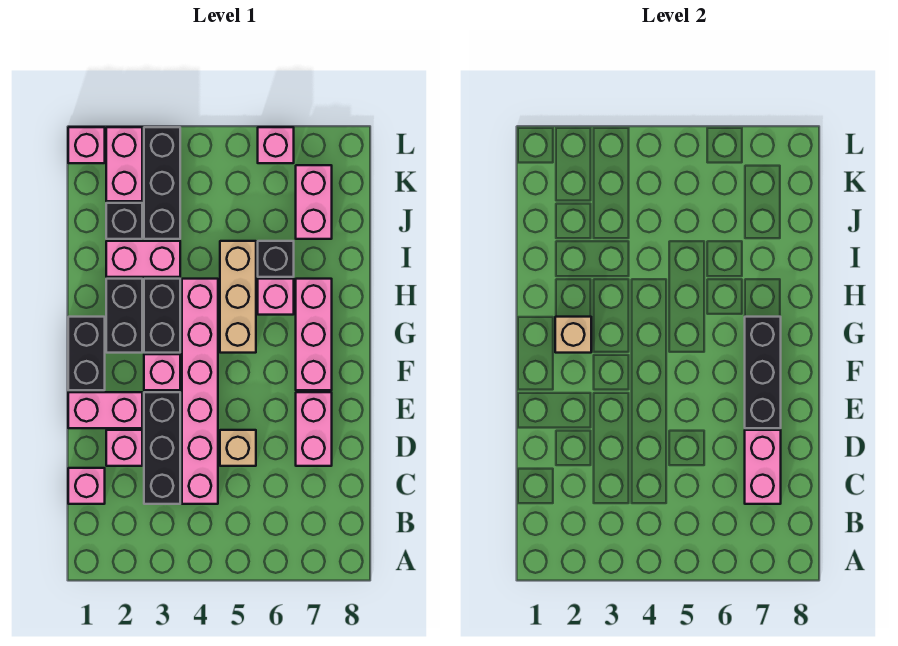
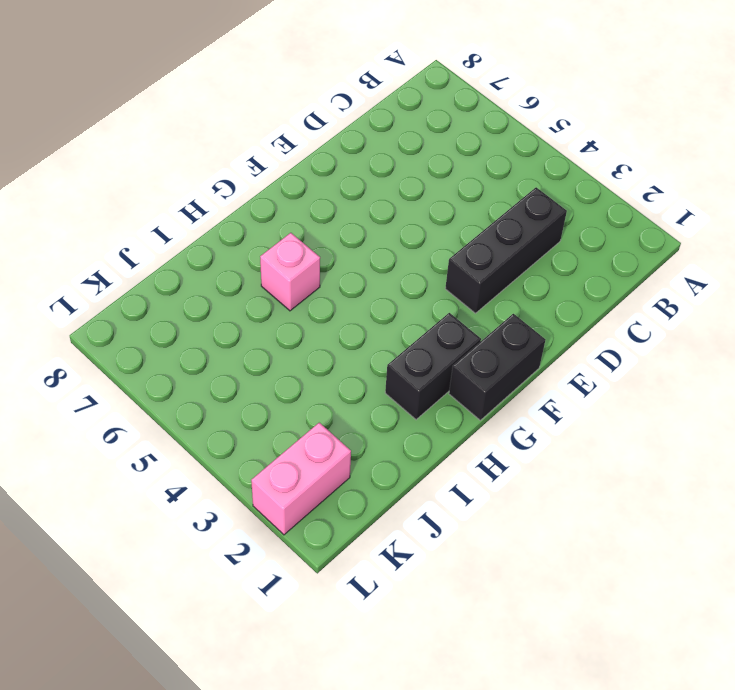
none -> pink 1x1 brick [68,468,105,504]
none -> pink 1x6 brick [182,279,218,504]
none -> pink 1x1 brick [106,430,142,466]

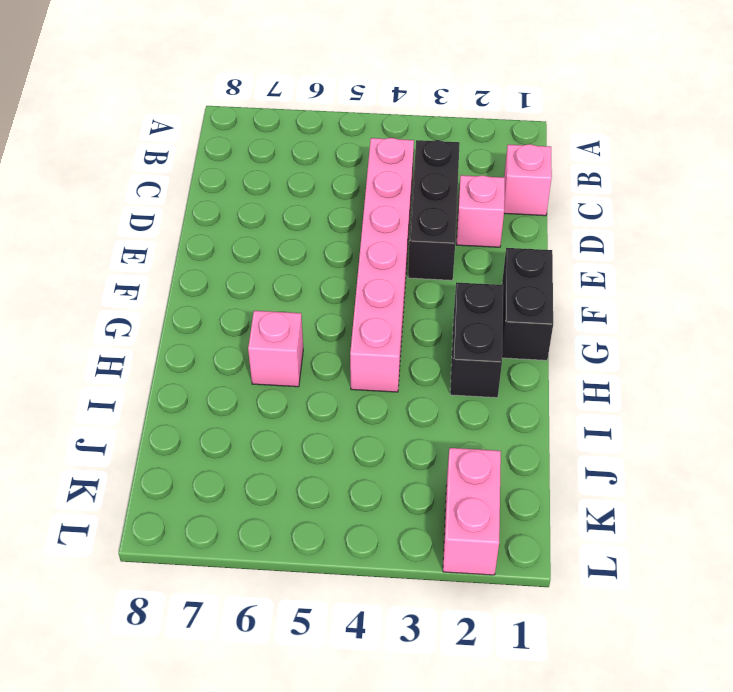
none -> tan 1x1 brick [220,430,256,466]
none -> pink 1x2 brick [296,392,332,466]
none -> pink 1x2 brick [68,392,142,428]

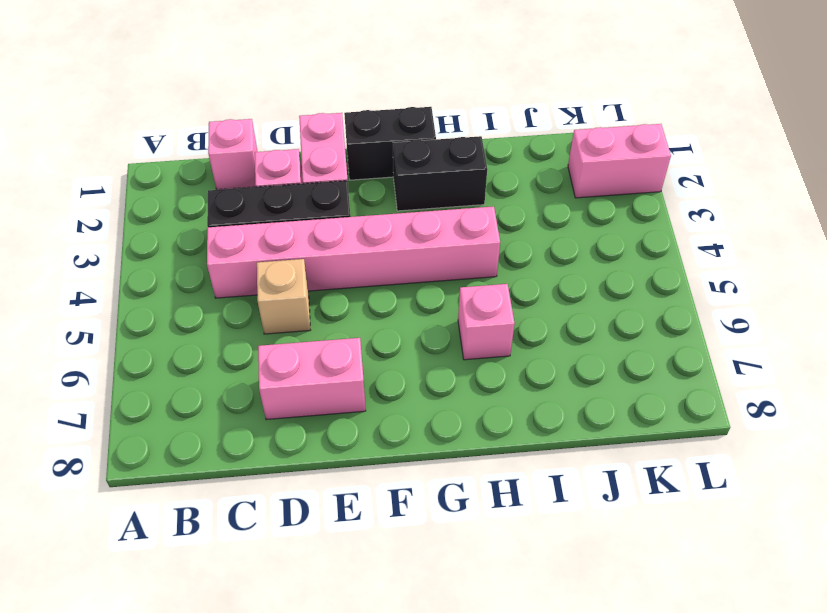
none -> pink 1x1 brick [144,354,180,390]
none -> pink 1x3 brick [296,279,332,390]
none -> black 1x2 brick [144,279,180,353]

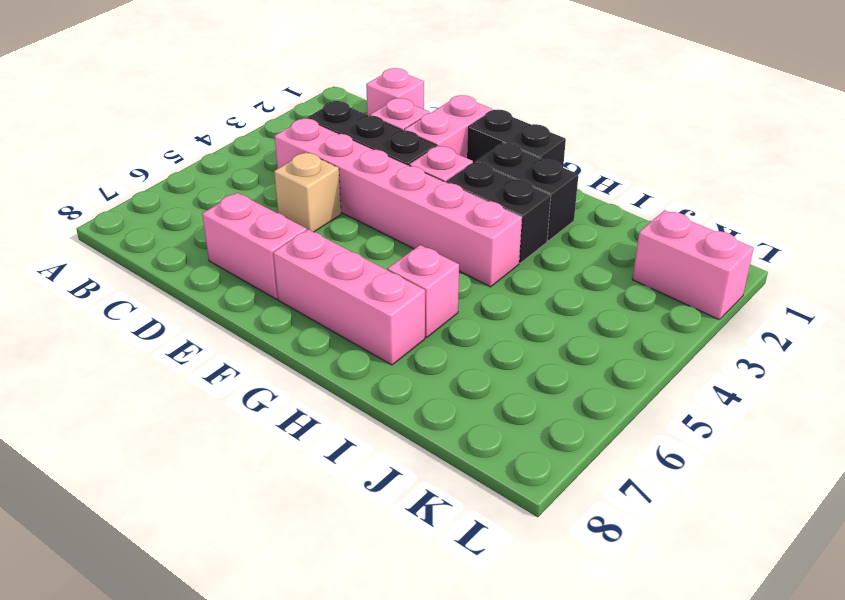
none -> tan 1x3 brick [220,241,256,353]
none -> pink 1x2 brick [106,241,180,277]
none -> black 1x1 brick [258,241,294,277]

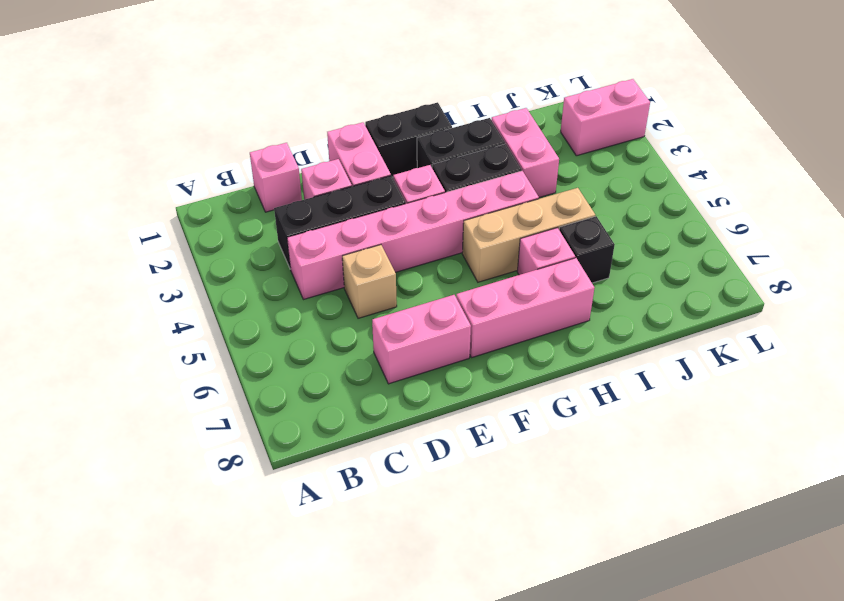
none -> black 1x1 brick [106,203,142,239]
none -> black 1x3 brick [144,127,180,239]
none -> pink 1x2 brick [296,165,332,239]

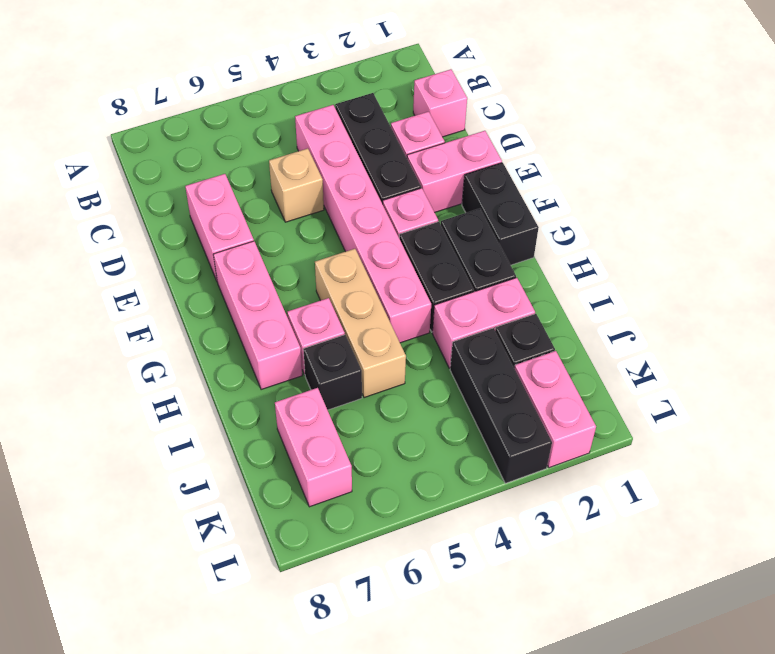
none -> pink 1x1 brick [68,127,105,163]
none -> pink 1x1 brick [258,127,294,163]
none -> pink 1x2 brick [745,430,781,504]

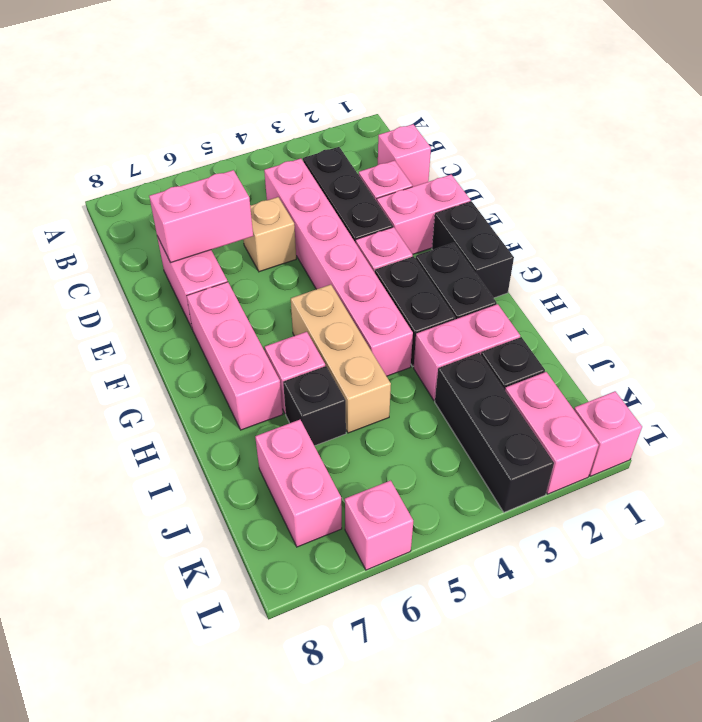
pink 1x2 brick [149,170,253,263] -> pink 1x2 brick turned to [745,430,781,504]
none -> black 1x3 brick [745,317,781,428]
none -> tan 1x1 brick [555,317,591,353]

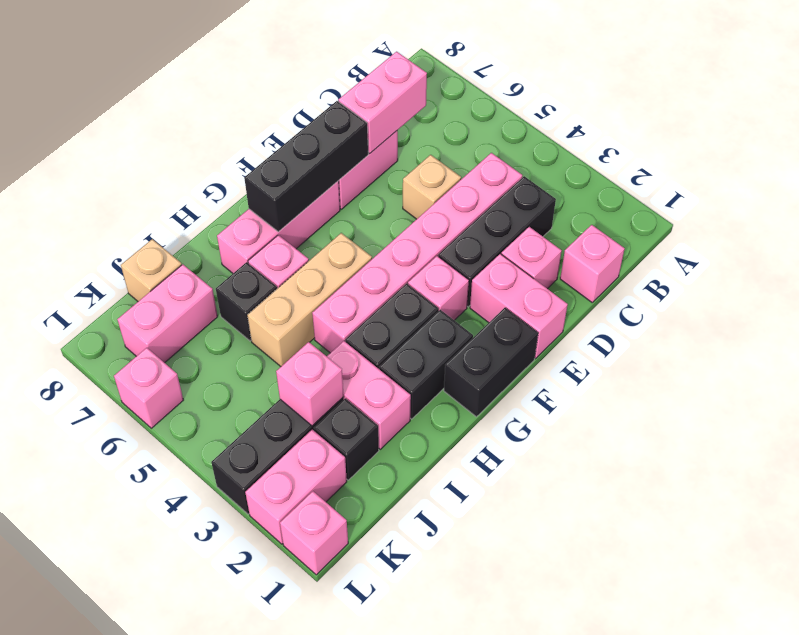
pink 1x1 brick [276,342,344,426] -> none
tan 1x1 brick [121,239,182,301] -> tan 1x1 brick moved to [555,317,591,353]

